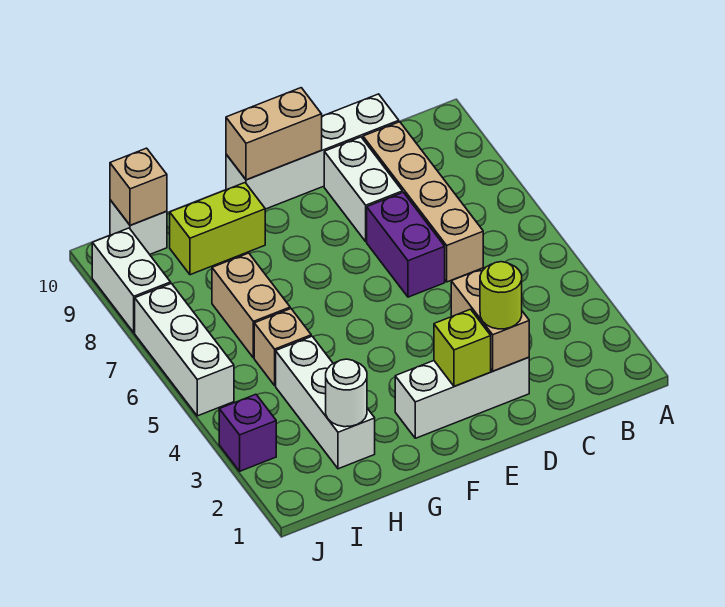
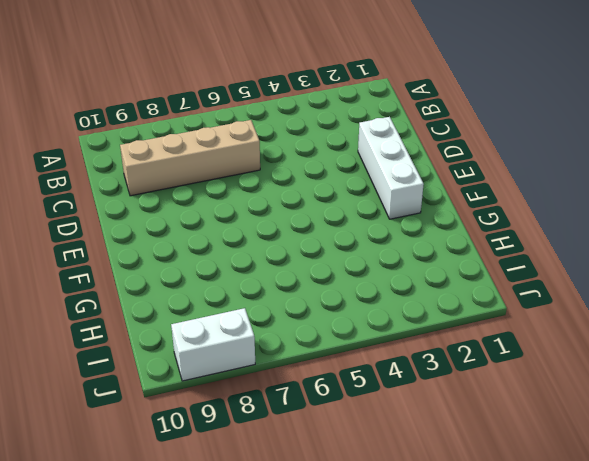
none -> white 1x4 brick [226,94,399,209]
none -> purple 1x2 brick [367,192,445,297]
none -> white 1x2 brick [324,137,402,242]

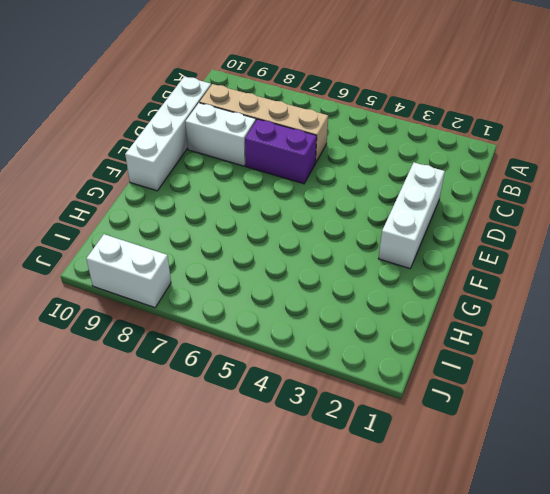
none -> lime 1x2 brick [170,183,265,275]
none -> white 1x3 brick [276,336,375,469]
none -> tan 1x1 brick [254,309,311,385]

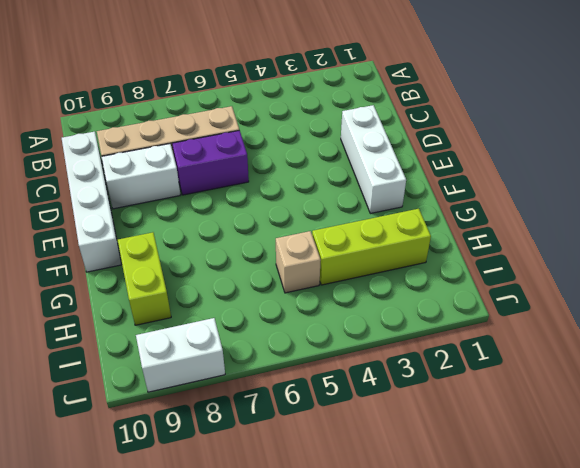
lime 1x3 brick [312,209,431,285] -> white 1x3 brick [276,336,375,469]
none -> tan 1x2 brick [212,253,290,358]
none -> white 1x1 brick [110,200,167,254]
none -> purple 1x1 brick [219,394,276,471]

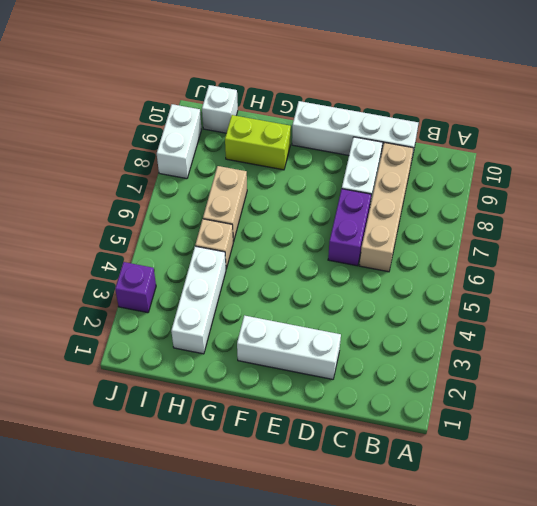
none -> white 1x3 brick [135,283,234,416]
none -> tan 1x2 brick [451,268,529,371]
none -> lime 1x1 brick [434,309,491,386]

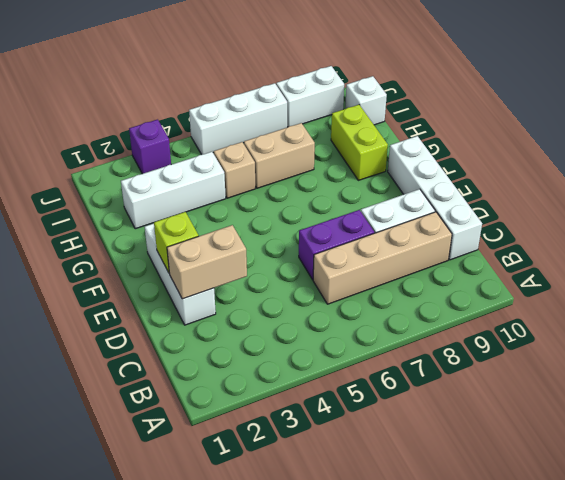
none -> tan 1x2 brick [226,88,322,180]
none -> white 1x1 round brick [326,359,367,427]
none -> tan 1x1 brick [110,148,167,225]

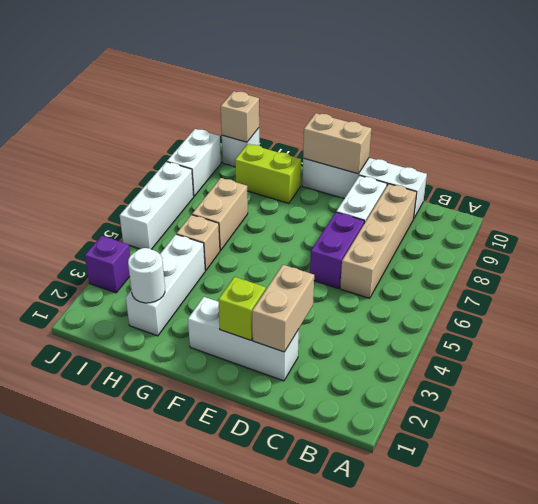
none -> lime 1x1 round brick [480,262,522,329]

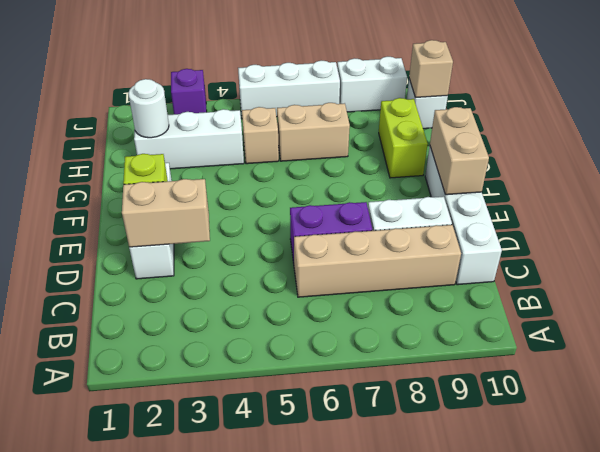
none -> lime 1x1 round brick [480,262,522,329]

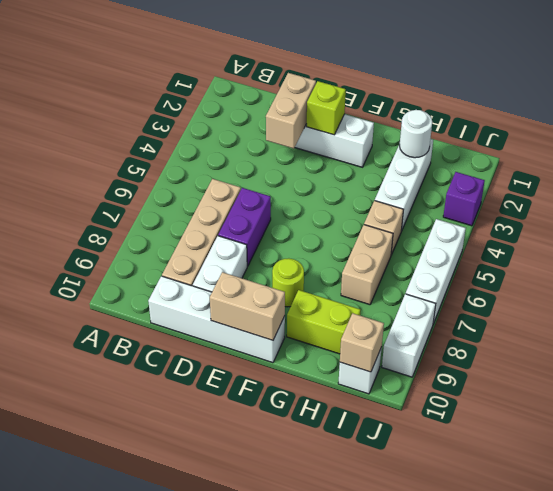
lime 1x1 round brick [272,258,304,307] -> lime 1x1 round brick moved to [480,262,522,329]

